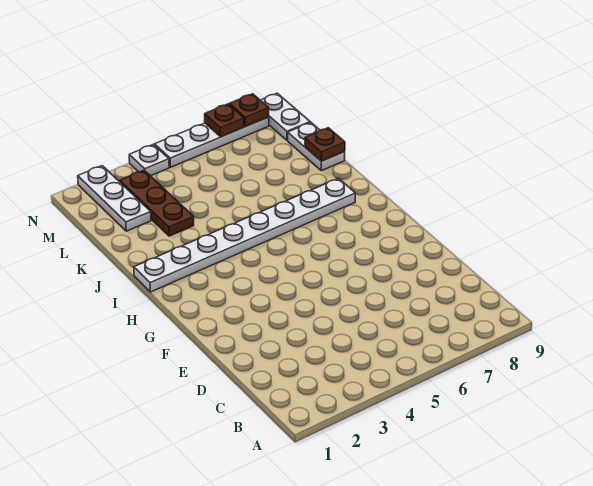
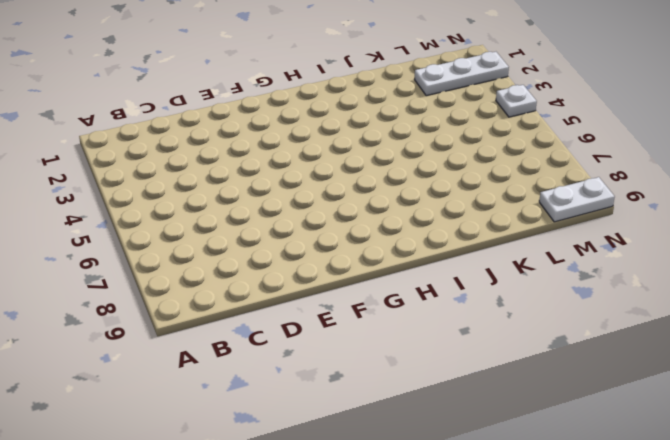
none -> white 1x8 plate [134,178,355,292]
none -> brown 1x3 plate [120,170,194,236]

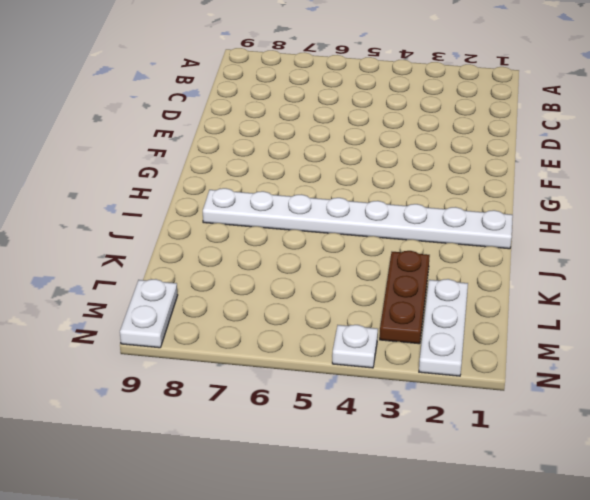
none -> white 1x2 plate [288,122,345,171]
none -> white 1x4 plate [155,117,269,167]

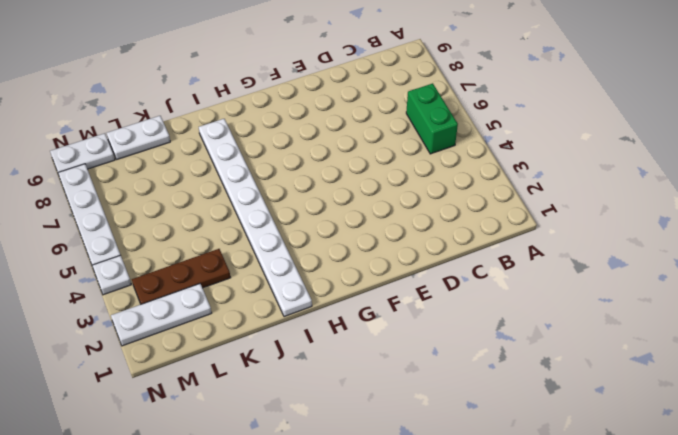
green 1x2 brick [406,83,458,154] -> none
none -> brown 1x1 plate [305,128,345,161]
none -> brown 1x1 plate [205,104,244,137]

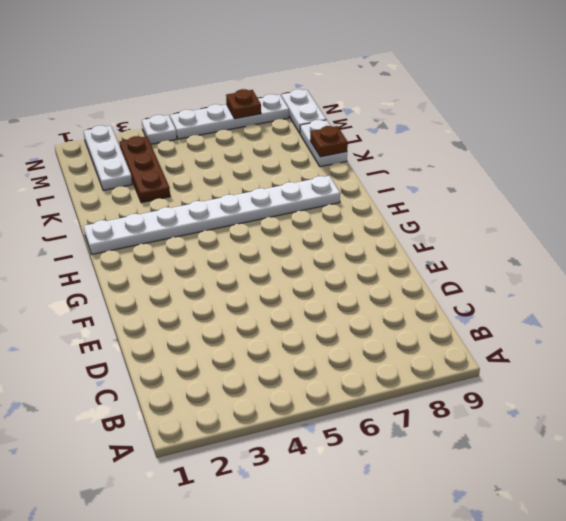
none -> brown 1x1 plate [229,94,269,126]

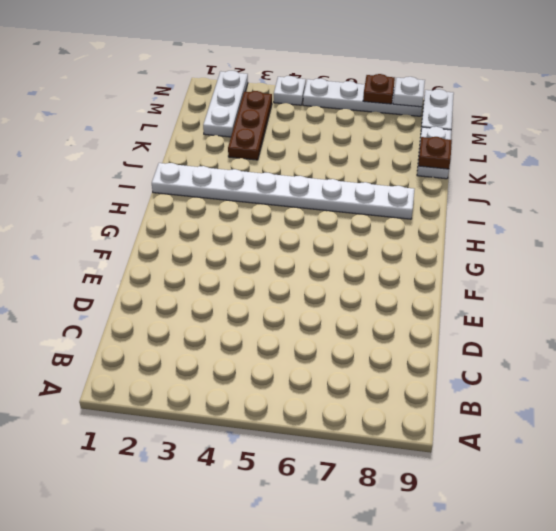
white 1x1 plate [393,77,425,107] -> brown 1x1 plate [229,94,269,126]

